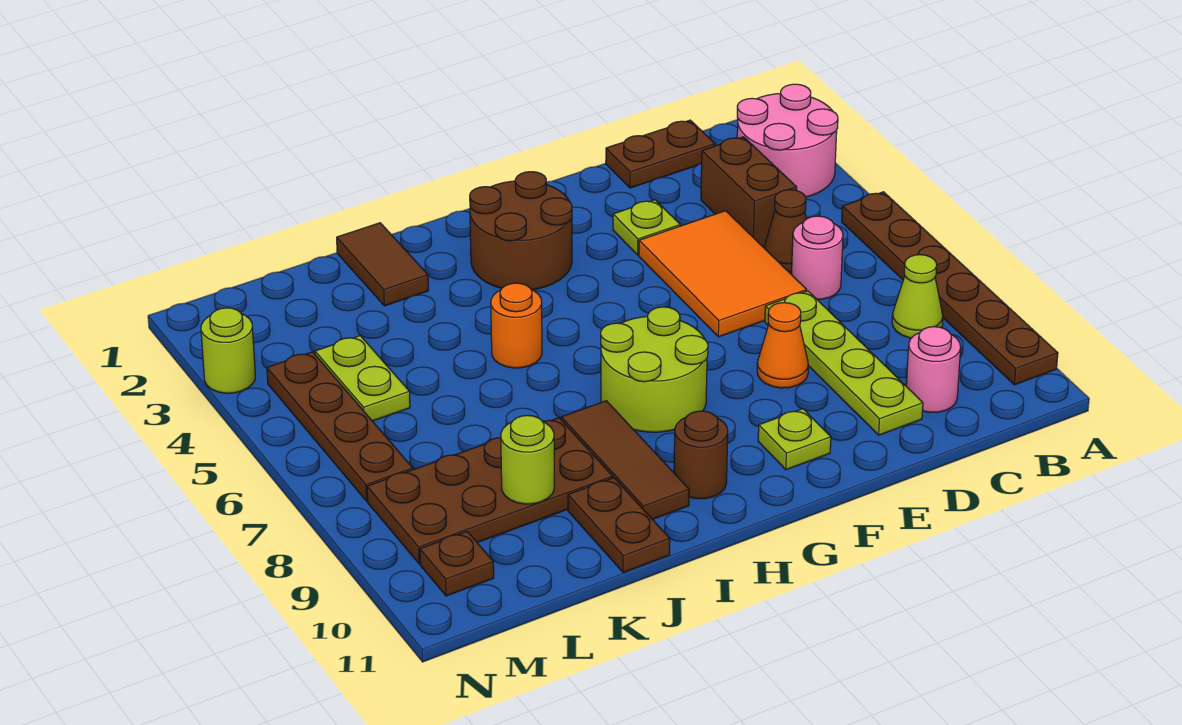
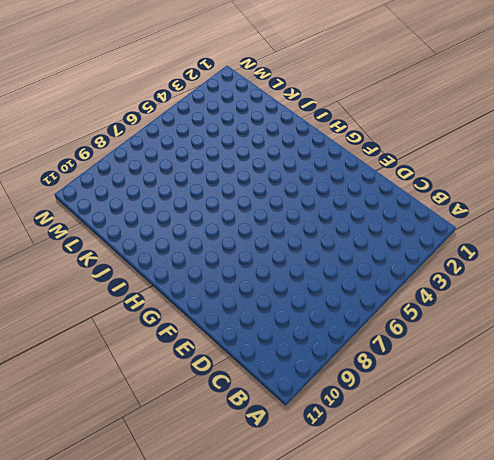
none -> pink 2x2 round brick [737,84,838,197]
none -> brown 1x6 plate [842,192,1058,385]
none -> lime 1x1 cone [892,255,943,338]

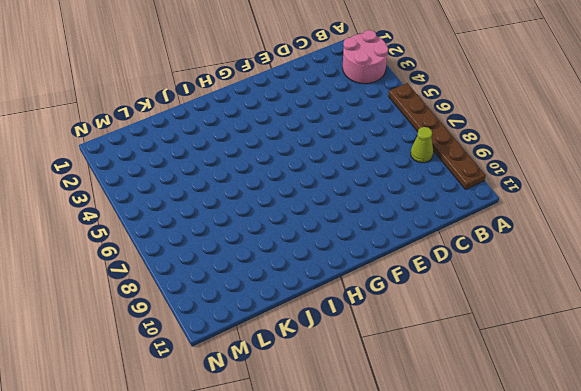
none -> brown 1x2 plate [606,120,715,188]
none -> brown 1x2 brick [701,137,797,247]
none -> brown 1x1 cone [764,190,806,272]

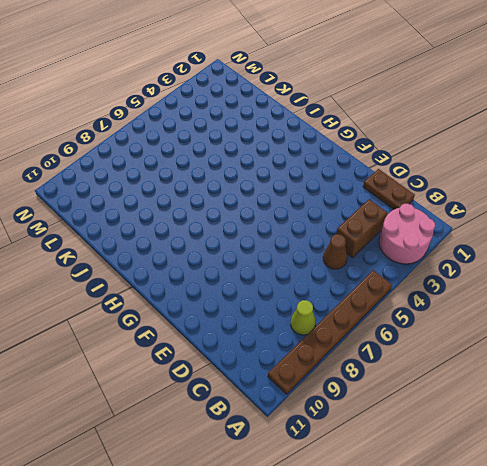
none -> pink 1x1 round brick [792,216,843,299]
none -> pink 1x1 round brick [906,327,961,413]
none -> orange 2x3 tile [639,211,807,337]

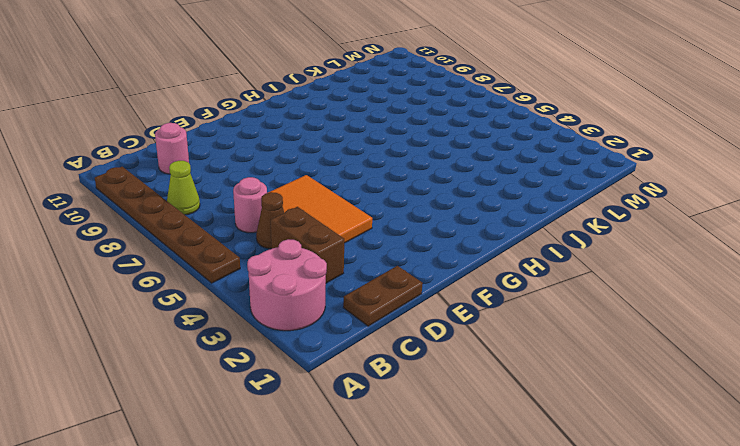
none -> lime 1x4 plate [765,291,923,435]
none -> lime 1x1 plate [613,200,680,255]
none -> orange 1x1 cone [757,303,808,388]

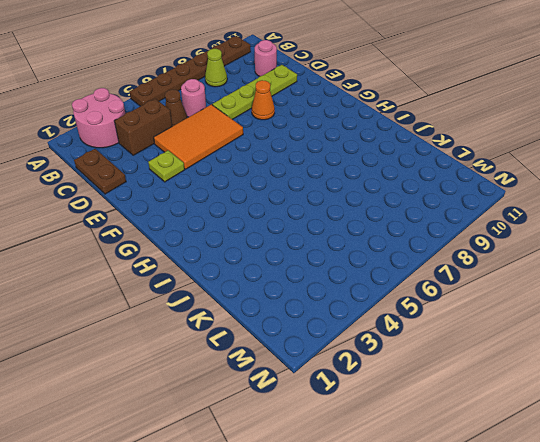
none -> lime 1x1 plate [758,409,831,470]
none -> brown 2x2 round brick [470,172,572,290]
none -> lime 2x2 round brick [601,307,708,432]

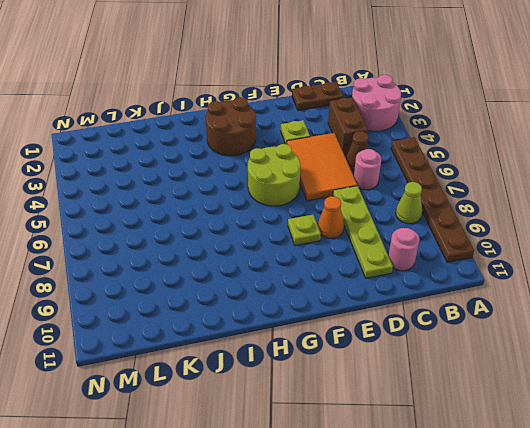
lime 2x2 round brick [248,144,300,206] -> lime 2x2 round brick moved to [601,307,708,432]
lime 1x1 plate [288,215,321,246] -> lime 1x1 plate moved to [758,409,831,470]
none -> brown 1x1 round brick [674,411,728,499]
none -> orange 1x1 round brick [491,283,542,368]
none -> brown 1x3 tile [561,401,689,519]

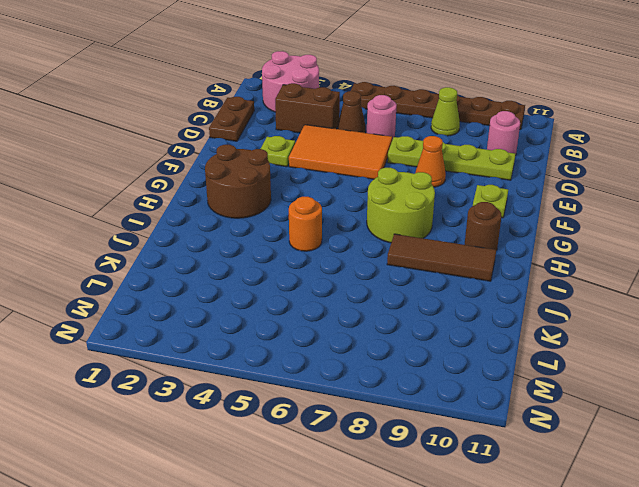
none -> brown 1x2 tile [337,223,428,306]
none -> brown 2x4 plate [367,418,613,564]
none -> brown 1x2 plate [568,478,670,573]

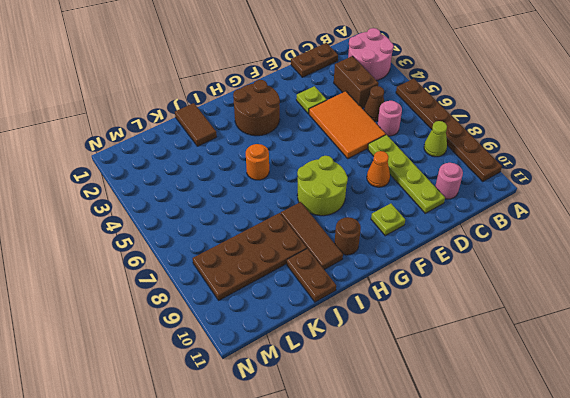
none -> lime 1x2 plate [315,336,410,421]
none -> brown 1x4 plate [267,352,413,501]
none -> brown 1x1 plate [420,532,494,596]

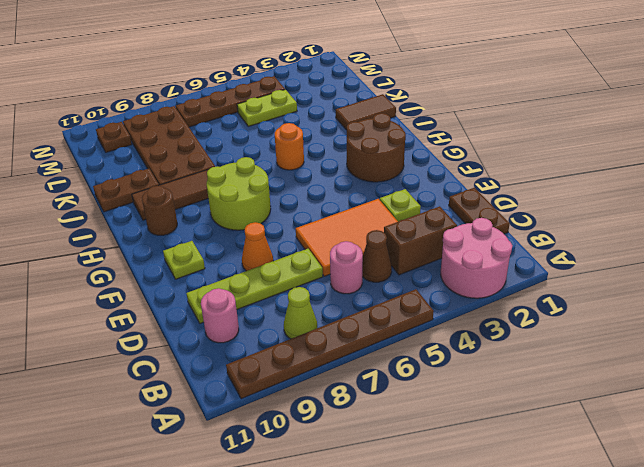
none -> lime 1x1 round brick [201,308,255,393]
none -> lime 1x1 round brick [501,415,554,504]

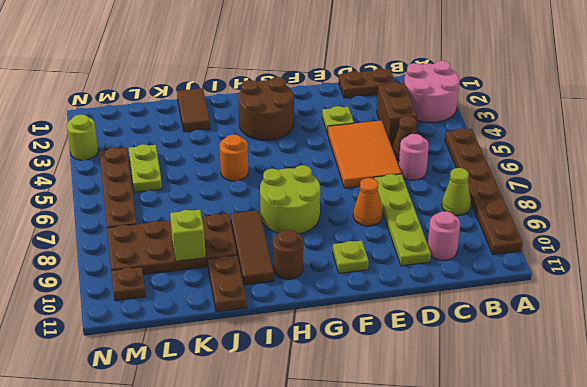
lime 1x1 brick [170,210,206,261] -> lime 1x1 round brick [501,415,554,504]

